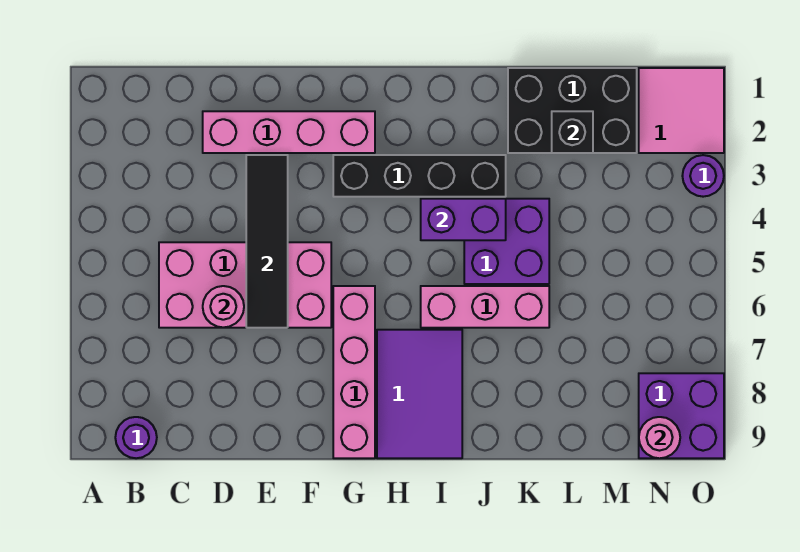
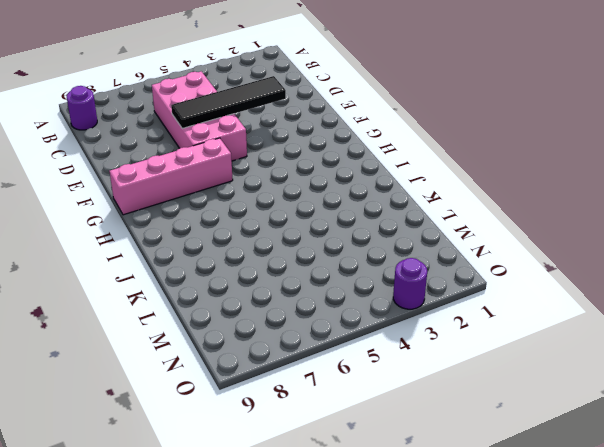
none -> pink 1x4 brick [203,111,375,153]
none -> black 1x4 brick [333,155,506,197]
none -> purple 2x3 tile [377,330,462,458]

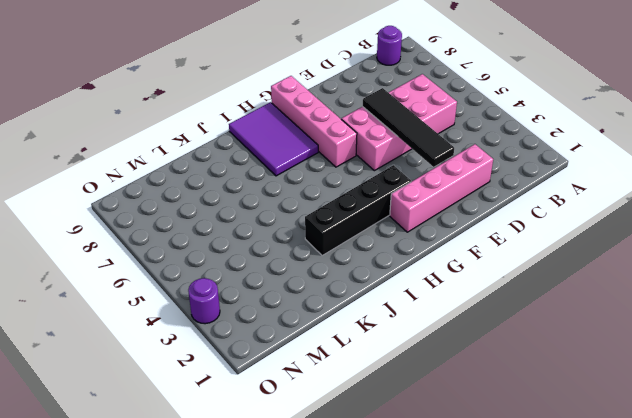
none -> pink 1x3 brick [421,286,549,328]
none -> purple 2x2 brick [464,199,549,284]
none -> black 2x3 brick [508,68,637,153]

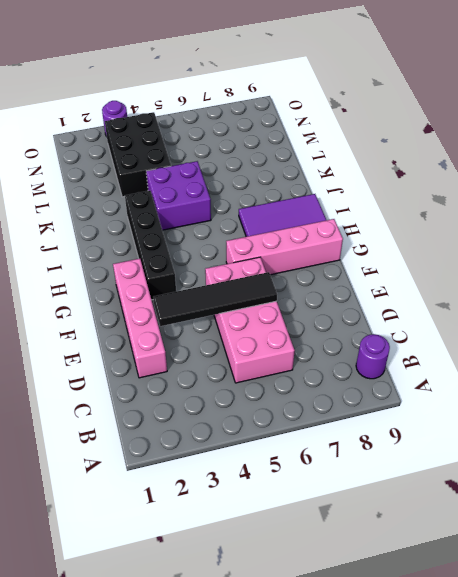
black 2x3 brick [105,112,171,197] -> black 2x3 brick moved to [508,68,637,153]
none -> pink 1x3 brick [421,286,549,328]
none -> pink 2x2 tile [639,68,724,153]
none -> purple 2x2 brick [639,373,724,458]

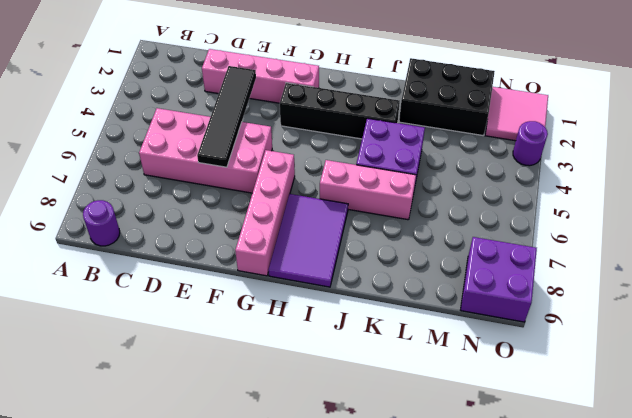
none -> pink 1x1 round brick [203,286,244,327]
none -> purple 1x2 brick [421,199,506,240]
none -> black 1x1 brick [552,111,593,153]

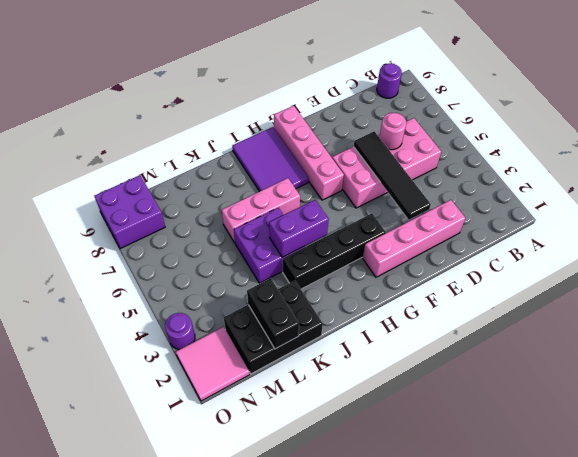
black 1x2 brick [247,278,299,349] -> black 1x1 brick [552,111,593,153]
none -> pink 1x1 round brick [639,417,680,458]

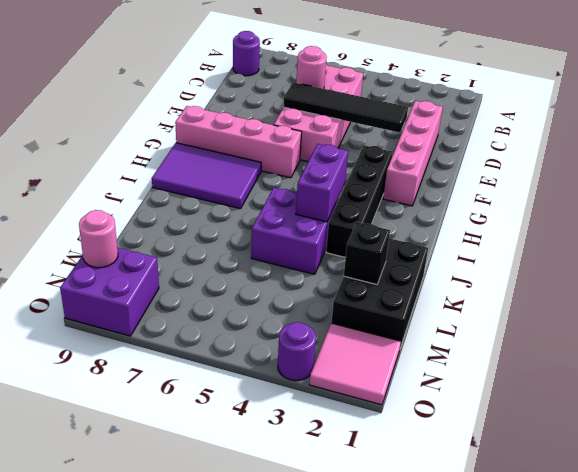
none -> pink 1x3 brick [421,286,549,328]

